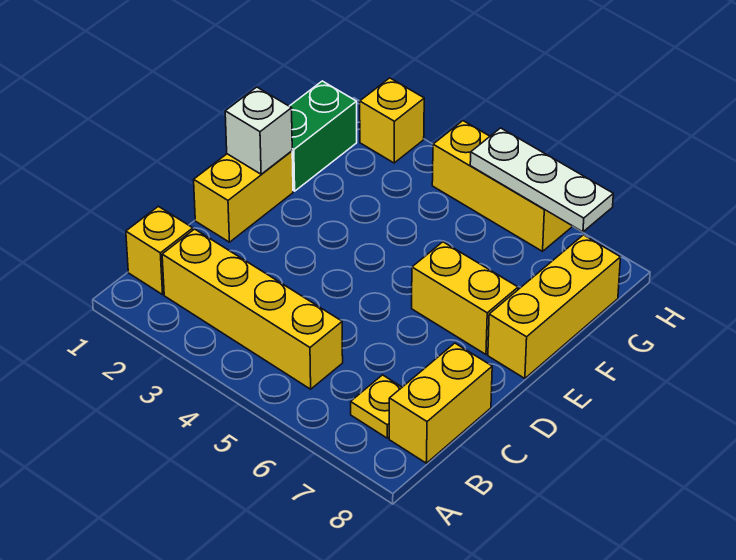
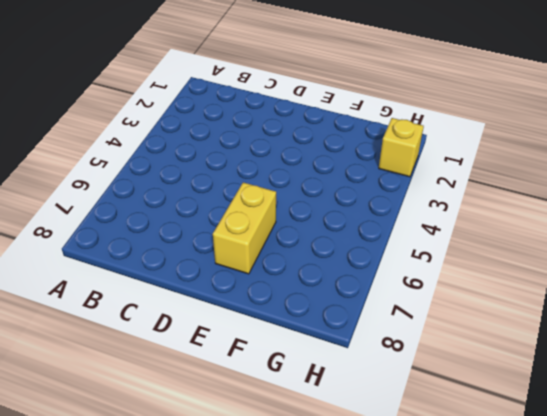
none -> yellow 1x1 brick [126,206,193,295]
none -> yellow 1x4 brick [162,229,343,389]
none -> yellow 1x1 plate [351,375,402,438]

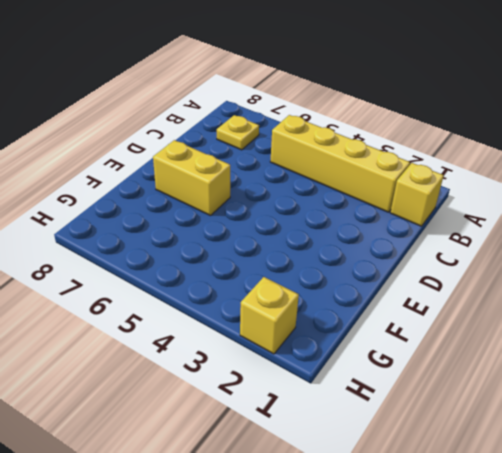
none -> yellow 1x2 brick [389,343,492,463]
none -> yellow 1x2 brick [194,151,293,242]
none -> yellow 1x3 brick [488,235,621,378]

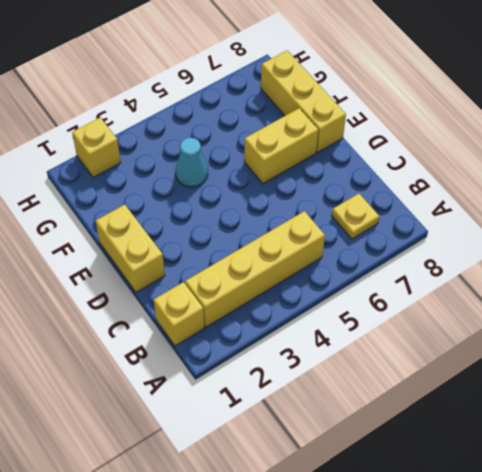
cyan 1x1 cone [175,137,208,187] -> none
none -> yellow 1x2 brick [389,343,492,463]
none -> green 1x2 brick [290,81,357,191]
none -> yellow 1x3 brick [432,121,572,251]

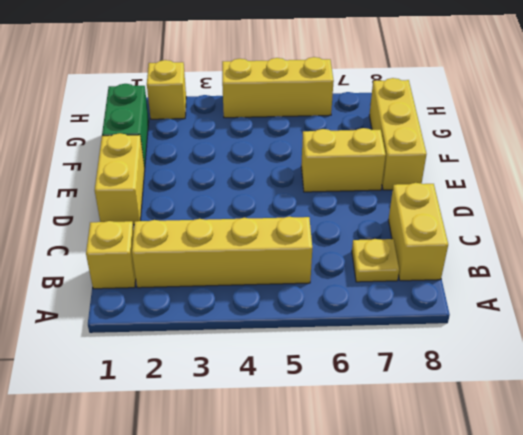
none -> white 1x1 brick [225,87,292,174]
none -> white 1x3 plate [470,128,613,232]

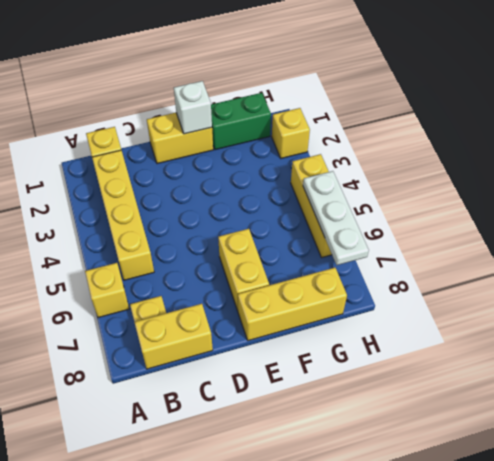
yellow 1x1 brick [85,263,129,318] -> none

